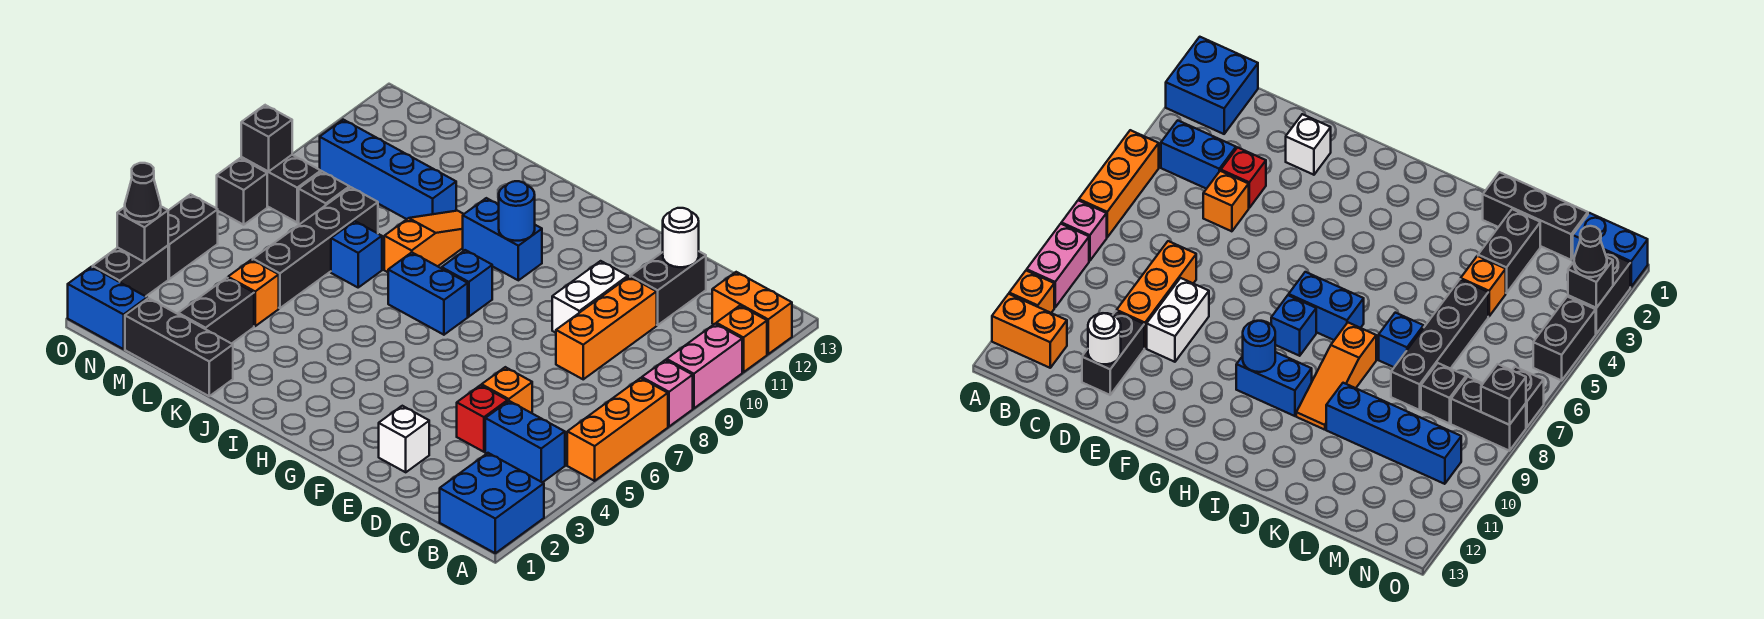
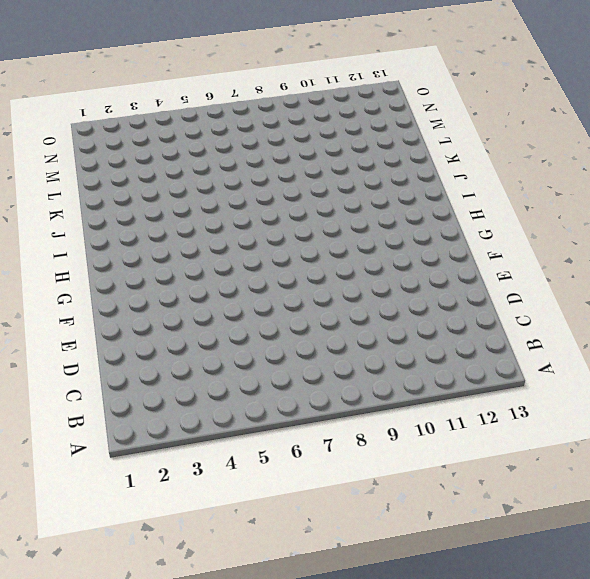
none -> blue 2x2 brick [440,453,544,553]
none -> orange 1x3 brick [567,378,668,481]
none -> pink 1x1 brick [642,360,693,426]
none -> pink 1x2 brick [667,324,742,408]

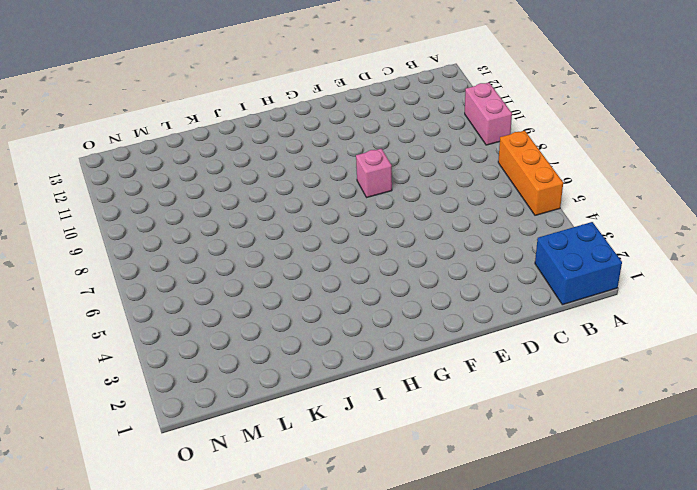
pink 1x1 brick [356,149,392,197] -> pink 1x1 brick moved to [642,360,693,426]
none -> orange 1x1 brick [716,306,767,372]
none -> orange 1x2 brick [712,272,792,354]
none -> blue 1x2 brick [485,401,565,483]
none -> red 1x1 brick [457,385,508,452]

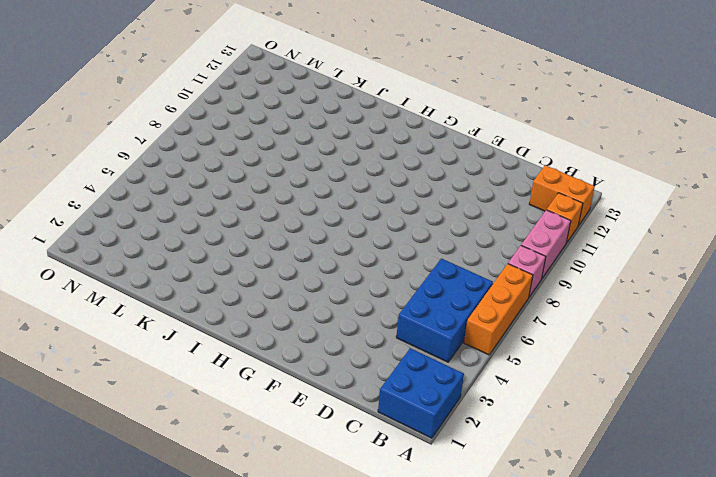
blue 2x3 brick [396,258,493,362] -> blue 1x2 brick [485,401,565,483]
none -> red 1x1 brick [457,385,508,452]
none -> orange 1x1 brick [482,367,532,413]
none -> orange 1x3 brick [556,277,657,379]
none -> black 1x2 brick [630,252,706,325]

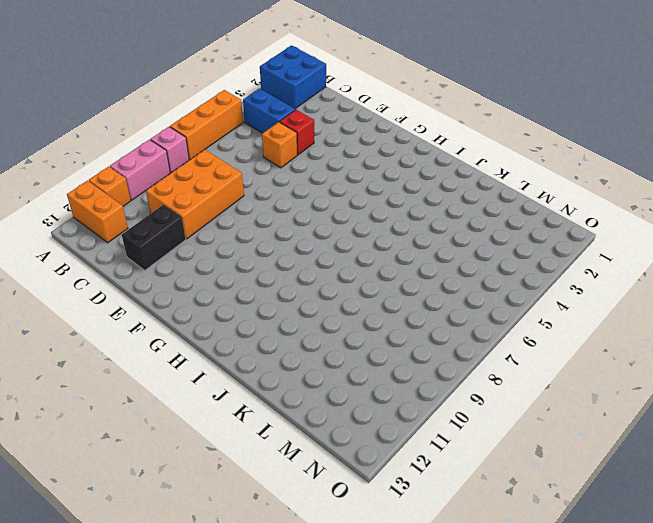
orange 2x3 brick [146,150,244,239] -> orange 1x3 brick [556,277,657,379]
none -> white 1x1 brick [379,406,429,472]
none -> white 1x2 brick [552,261,628,333]
none -> blue 1x2 brick [388,252,468,335]
none -> blue 1x1 brick [442,250,492,317]

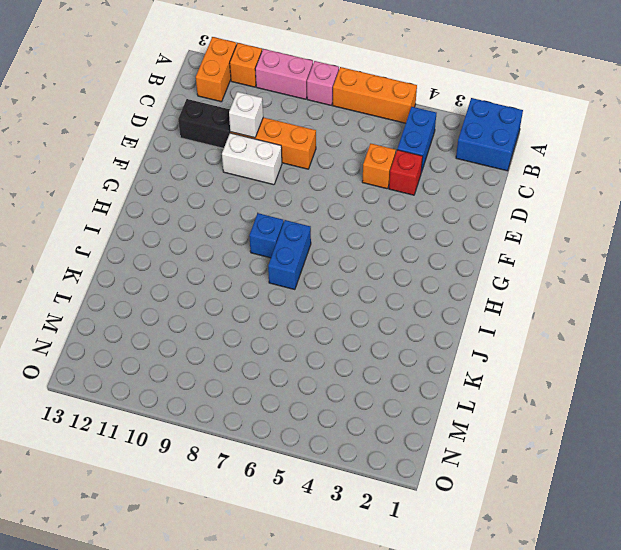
white 1x1 brick [229,92,263,138] -> white 1x1 brick moved to [379,406,429,472]
none -> blue 1x2 brick [463,198,542,280]
none -> orange 1x3 slope [384,211,464,272]
none -> black 1x3 brick [125,298,233,396]
none -> blue 1x1 brick [331,221,382,287]

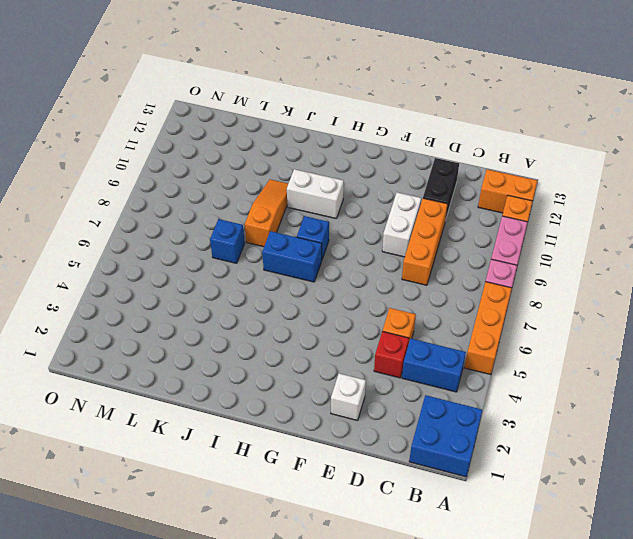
white 1x2 brick [287,169,344,218] -> blue 1x2 brick [463,198,542,280]
none -> black 1x3 brick [125,298,233,396]
none -> blue 1x4 brick [320,120,456,219]
none -> black 1x2 brick [178,278,254,344]
none -> orange 1x1 brick [228,260,279,326]

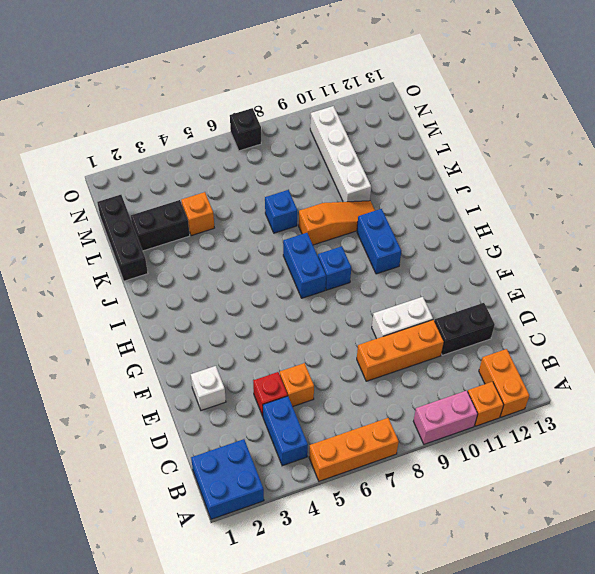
white 1x4 brick [310,106,371,202] -> blue 1x4 brick [320,120,456,219]
none -> pink 1x1 brick [642,360,693,426]
none -> black 1x4 brick [253,187,378,308]
none -> black 1x1 brick [299,171,349,224]
none -> blue 1x2 brick [68,267,147,349]

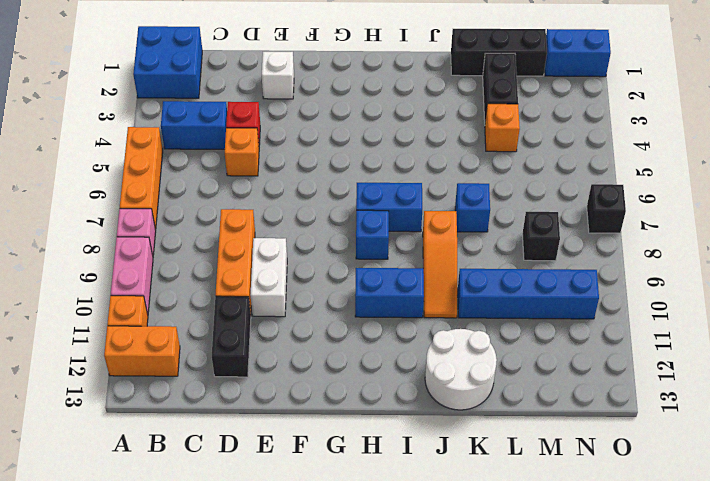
white 2x2 round brick [425,329,497,410] -> none
none -> black 1x4 brick [253,187,378,308]
none -> black 1x2 brick [241,155,321,222]
none -> black 1x2 brick [93,246,168,296]
none -> black 1x2 brick [168,194,218,279]

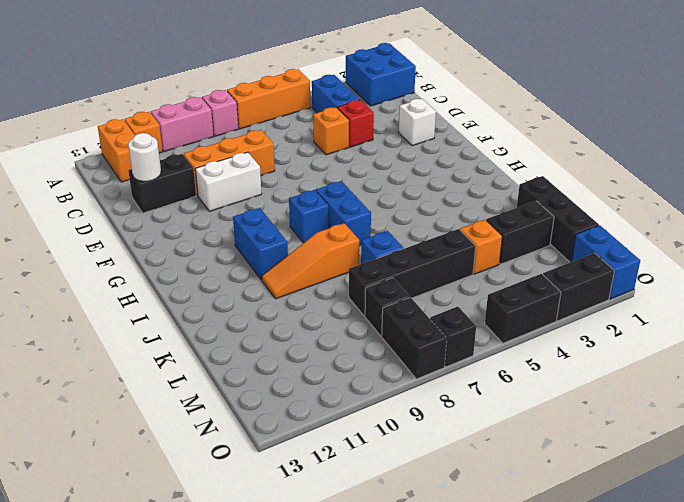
none -> blue 1x4 brick [320,120,456,219]
none -> blue 1x1 round brick [499,181,535,241]
none -> black 1x1 brick [117,207,168,262]
none -> black 1x1 brick [241,105,292,172]

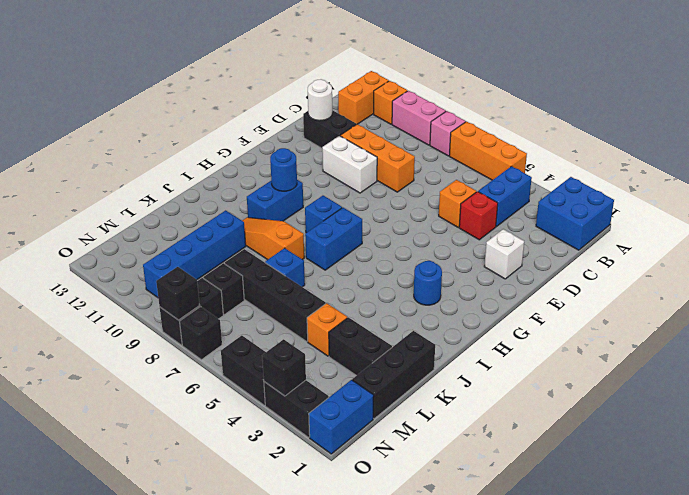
blue 1x1 round brick [414,261,442,305] -> none
none -> black 1x1 cone [125,163,161,222]

